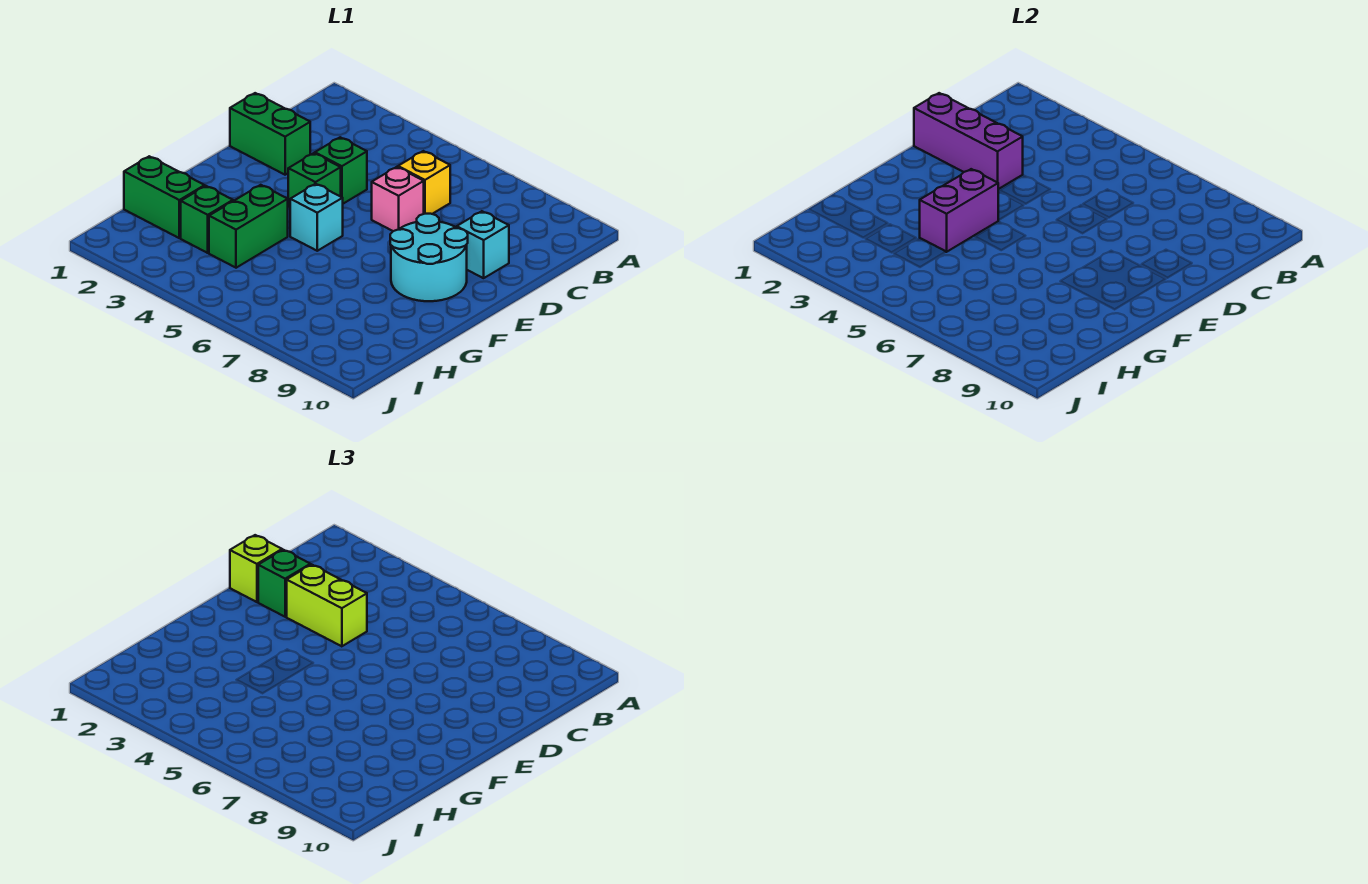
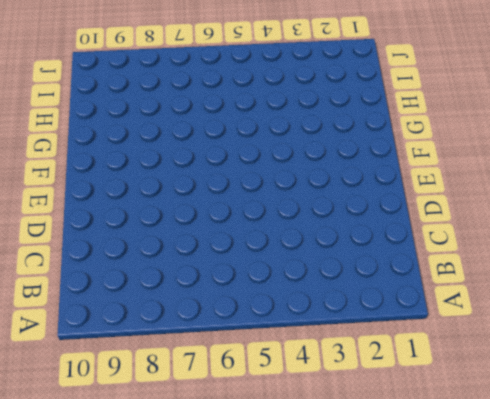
none -> yellow 1x1 brick [398,151,450,214]
none -> green 1x2 brick [230,93,310,175]
none -> green 1x1 brick [315,137,367,204]

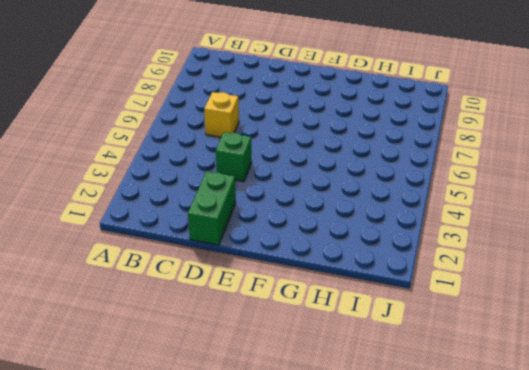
none -> pink 1x1 brick [372,167,424,231]
none -> cyan 1x1 brick [457,211,509,278]
none -> green 1x1 brick [288,153,341,207]

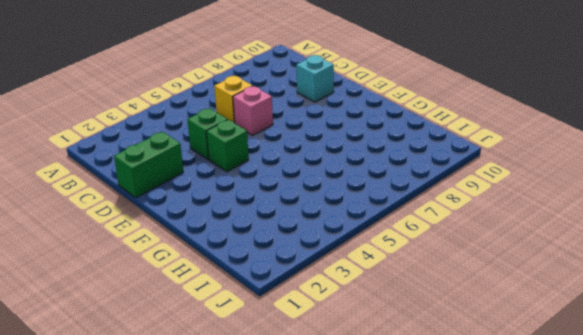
none -> cyan 2x2 round brick [390,214,468,301]
none -> cyan 1x1 brick [290,184,343,251]
none -> green 1x2 brick [209,185,288,268]

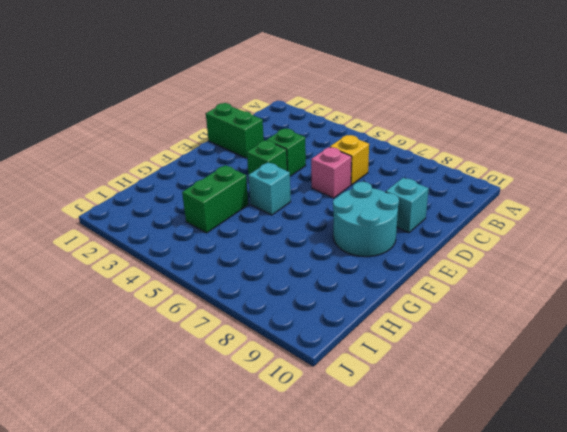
none -> green 1x2 brick [124,156,205,238]
none -> green 1x1 brick [181,186,233,253]
none -> purple 1x3 brick [914,93,1023,189]

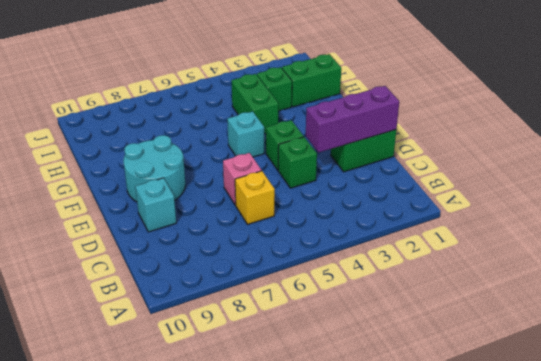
none -> purple 1x2 brick [920,169,998,252]
none -> lime 1x1 brick [230,535,282,602]
none -> green 1x1 brick [258,550,310,617]

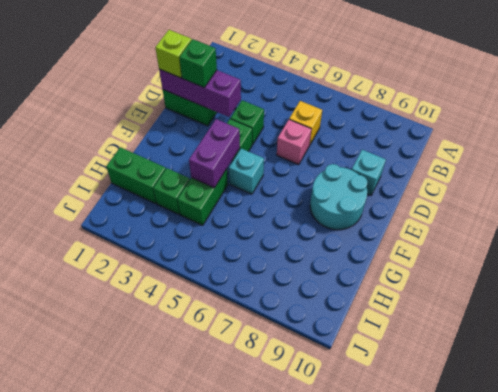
none -> lime 1x2 brick [287,565,367,646]

